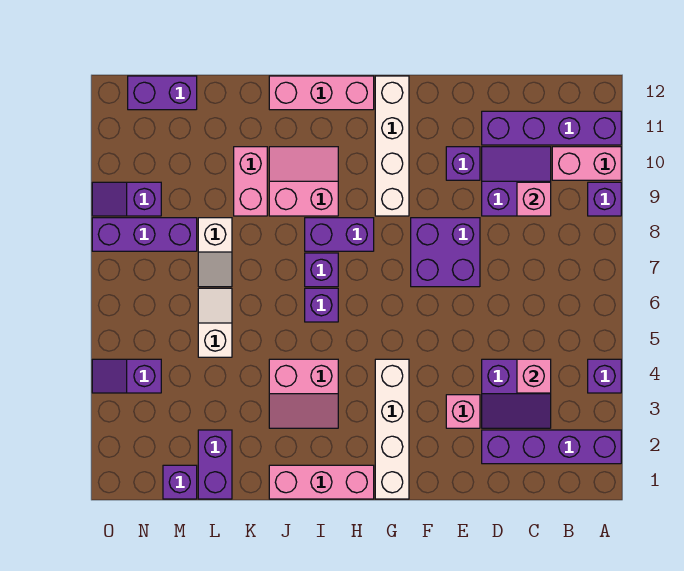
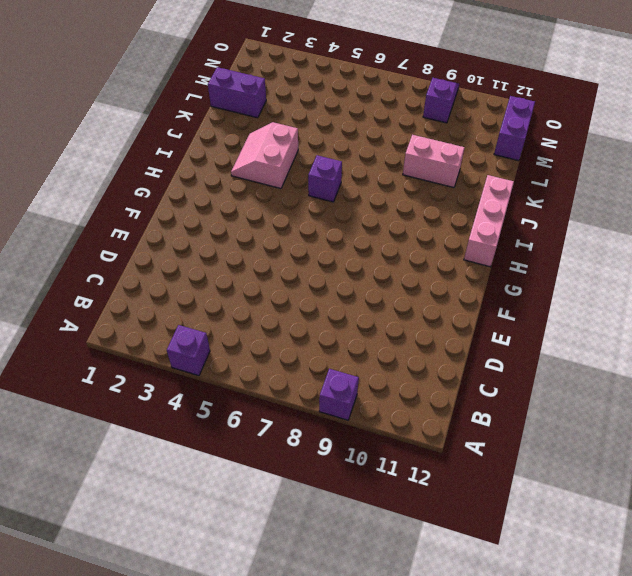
none -> purple 1x4 brick [482,430,621,464]
none -> pink 1x2 brick [552,147,621,180]
none -> purple 1x4 brick [482,111,621,145]
none -> purple 2x2 slope [482,359,551,428]

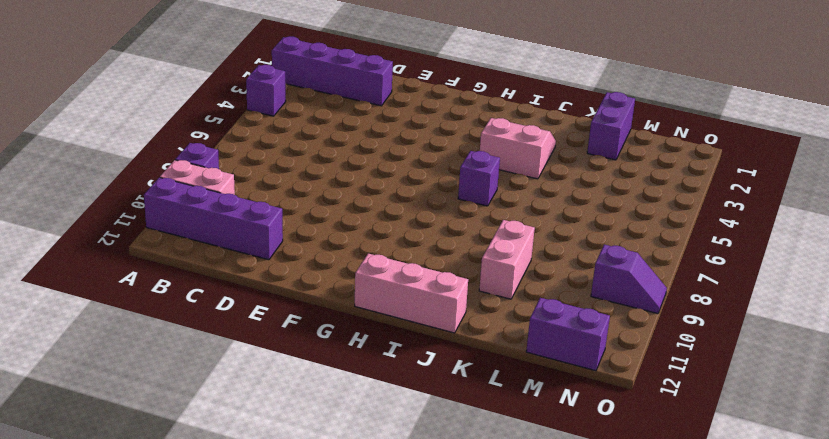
none -> purple 2x2 slope [482,359,551,428]
none -> purple 2x2 slope [482,147,551,216]
none -> pink 1x1 brick [446,395,480,428]
none -> purple 2x2 brick [411,218,480,287]

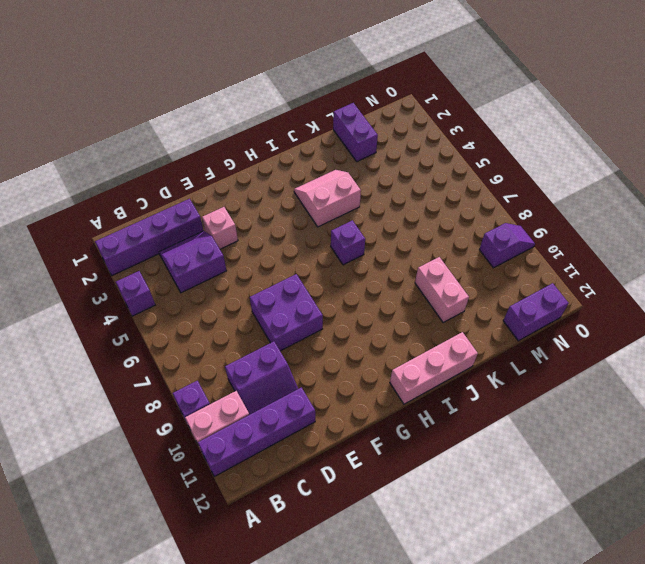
none -> purple 1x1 brick [446,147,480,180]
none -> white 1x4 brick [375,359,409,499]
none -> white 1x4 brick [375,76,409,216]
none -> pink 1x3 brick [269,465,374,499]

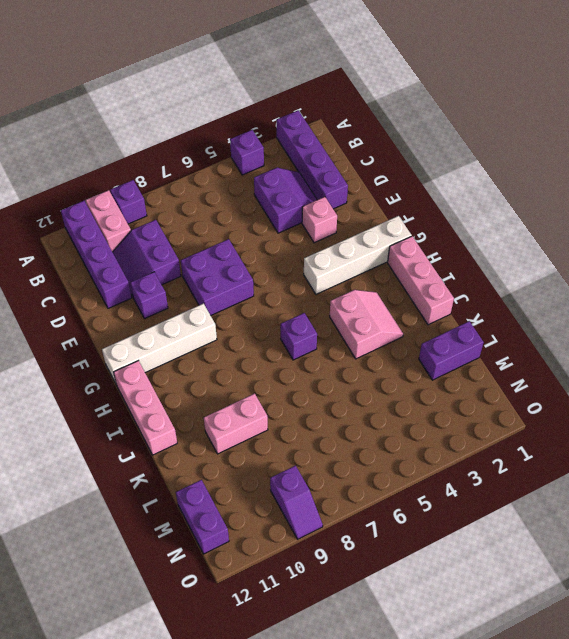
none -> purple 1x2 brick [305,218,374,251]
none -> purple 1x1 brick [305,253,338,287]
none -> pink 2x2 slope [269,147,338,216]
none -> white 1x2 slope [198,288,232,357]

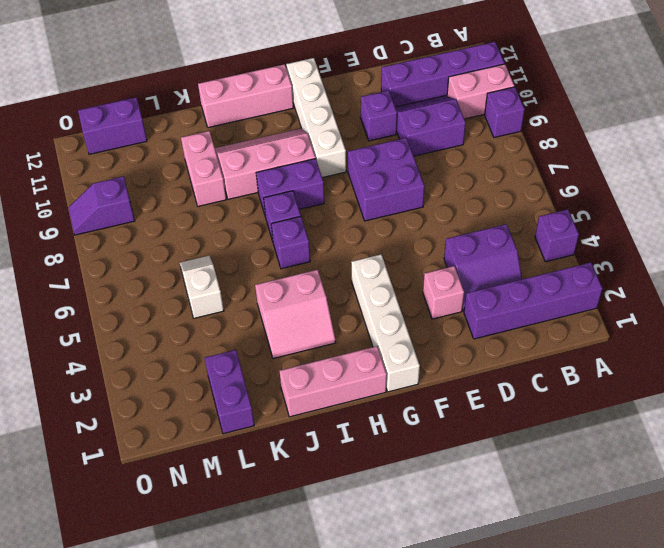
pink 2x3 slope [215,129,316,199] -> pink 2x2 slope [269,147,338,216]
none -> white 1x2 slope [198,218,232,287]
none -> purple 1x1 brick [163,465,197,499]
none -> purple 1x3 brick [92,218,197,251]
none -> purple 1x2 slope [92,359,161,393]

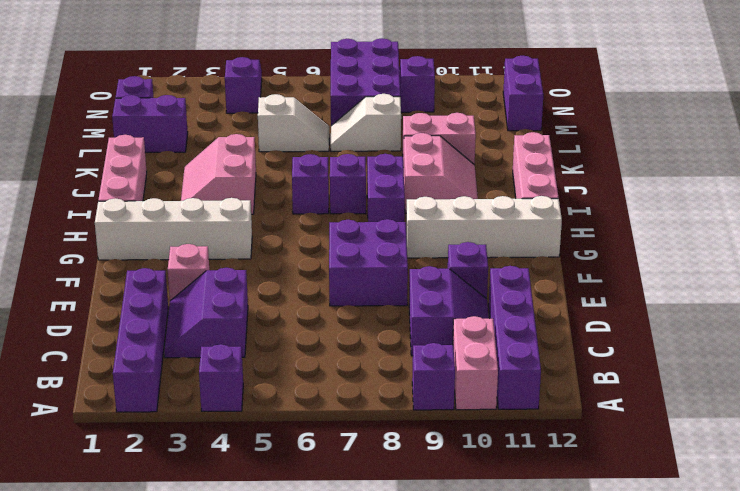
purple 2x3 brick [331,38,400,126] -> purple 1x3 brick [92,218,197,251]
none -> pink 1x1 brick [517,359,551,393]
none -> pink 1x1 brick [517,182,551,216]

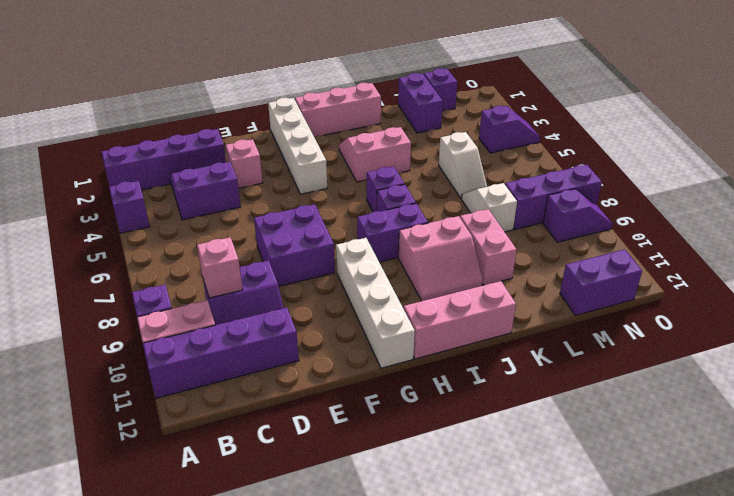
none -> purple 1x1 brick [446,147,480,180]
none -> pink 1x1 brick [517,359,551,393]

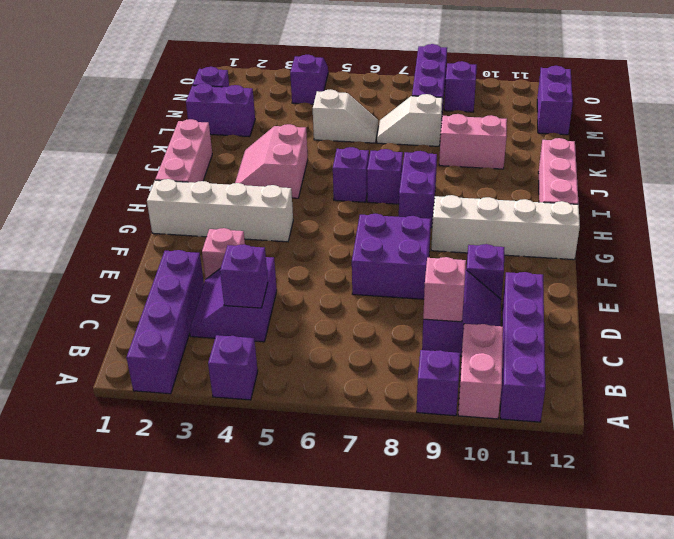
purple 1x1 brick [220,244,268,308] -> pink 1x1 brick [517,359,551,393]
none -> pink 2x2 slope [269,147,338,216]

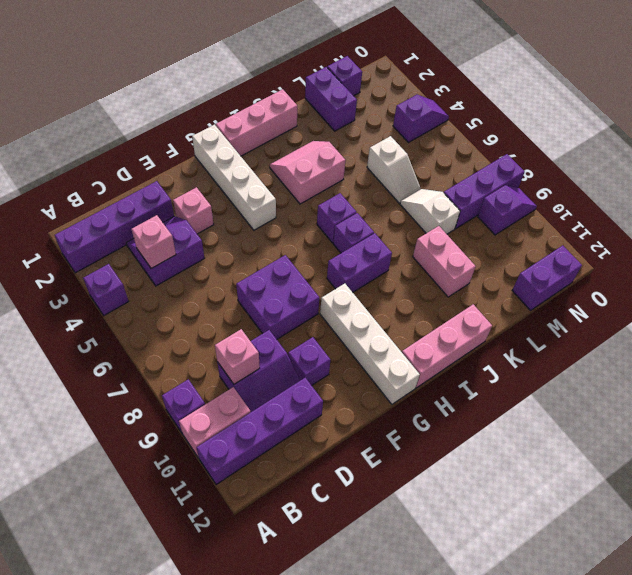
none -> pink 2x2 slope [269,147,338,216]

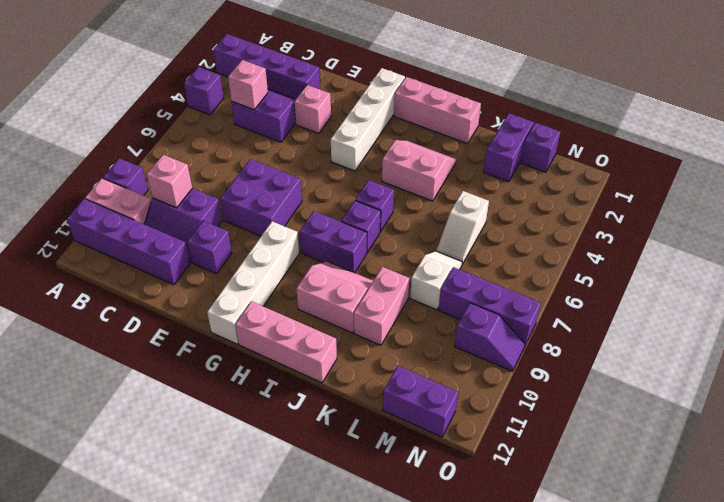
pink 2x2 slope [296,261,373,333] -> pink 2x2 slope turned to [269,147,338,216]
none -> purple 1x2 slope [92,359,161,393]

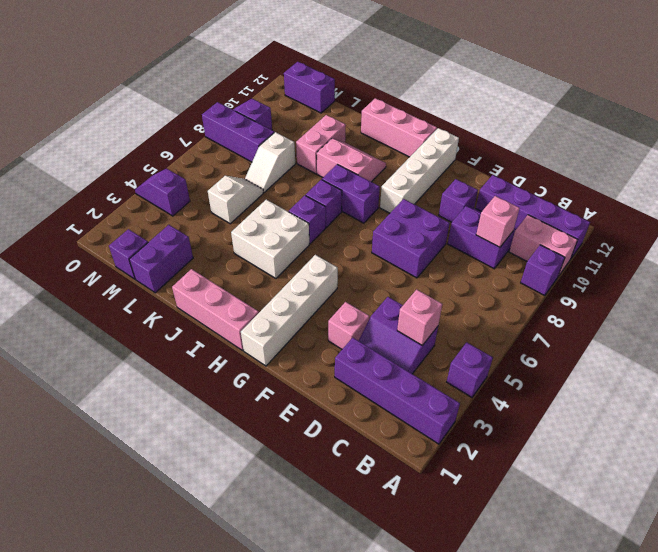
white 2x2 brick [231,200,309,278] -> pink 2x2 slope [269,359,338,428]

